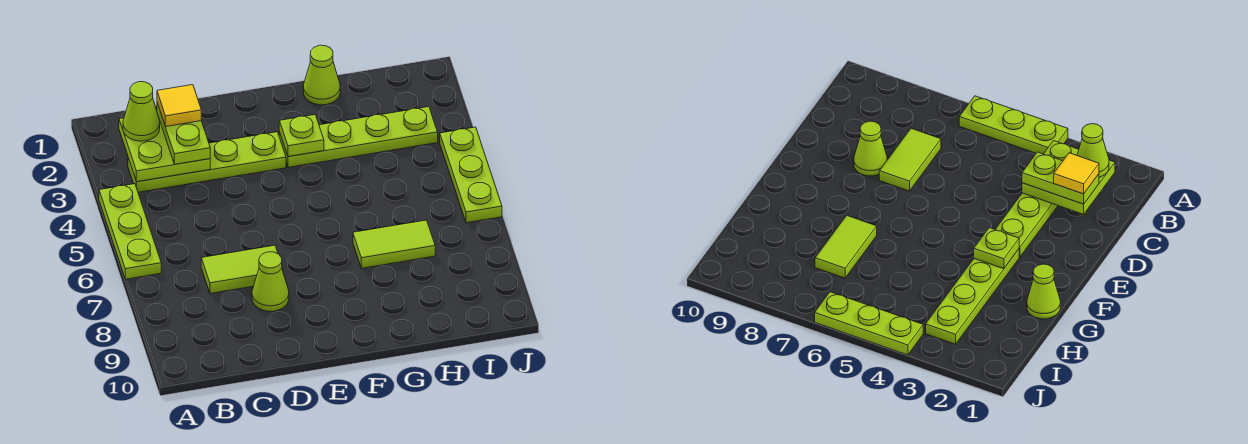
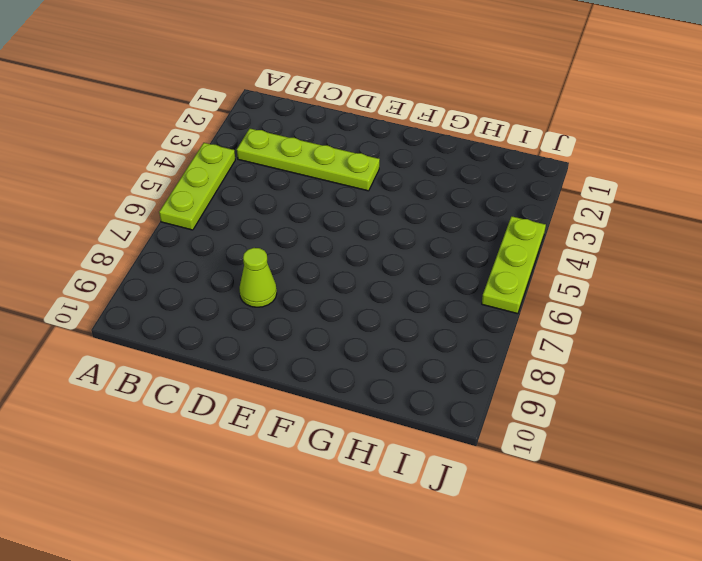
none -> lime 1x2 tile [201,245,284,294]
none -> lime 1x4 plate [279,107,438,167]
none -> lime 1x1 cone [303,45,340,105]

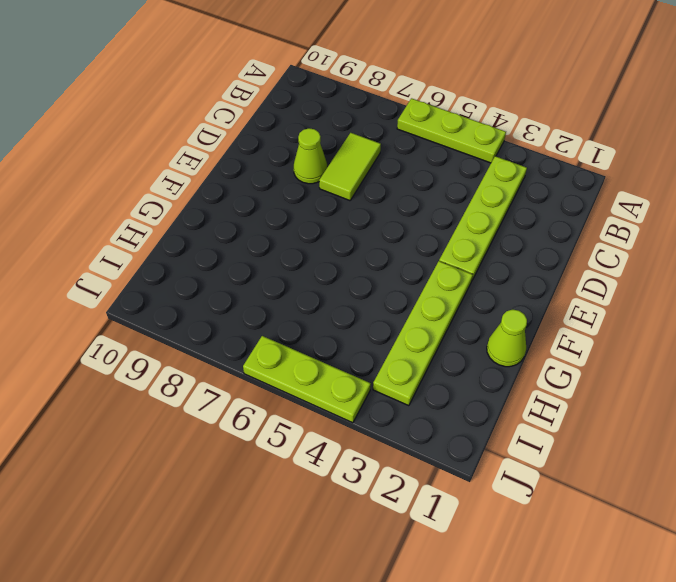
none -> lime 1x2 tile [353,220,435,268]
none -> lime 2x2 plate [119,118,210,182]
none -> lime 1x1 plate [279,115,324,157]

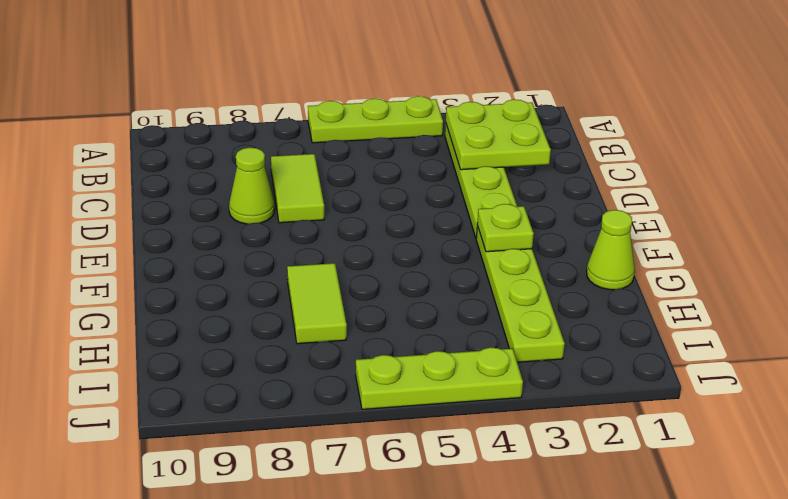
none -> lime 1x1 cone [123,82,160,141]
none -> lime 1x2 plate [157,103,210,164]
none -> yellow 1x1 tile [157,85,201,127]

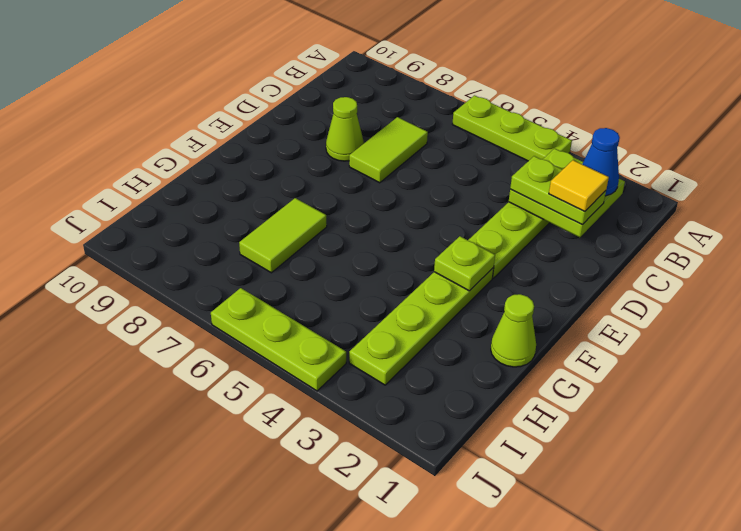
blue 1x1 cone [582,128,620,196] -> lime 1x1 cone [123,82,160,141]

